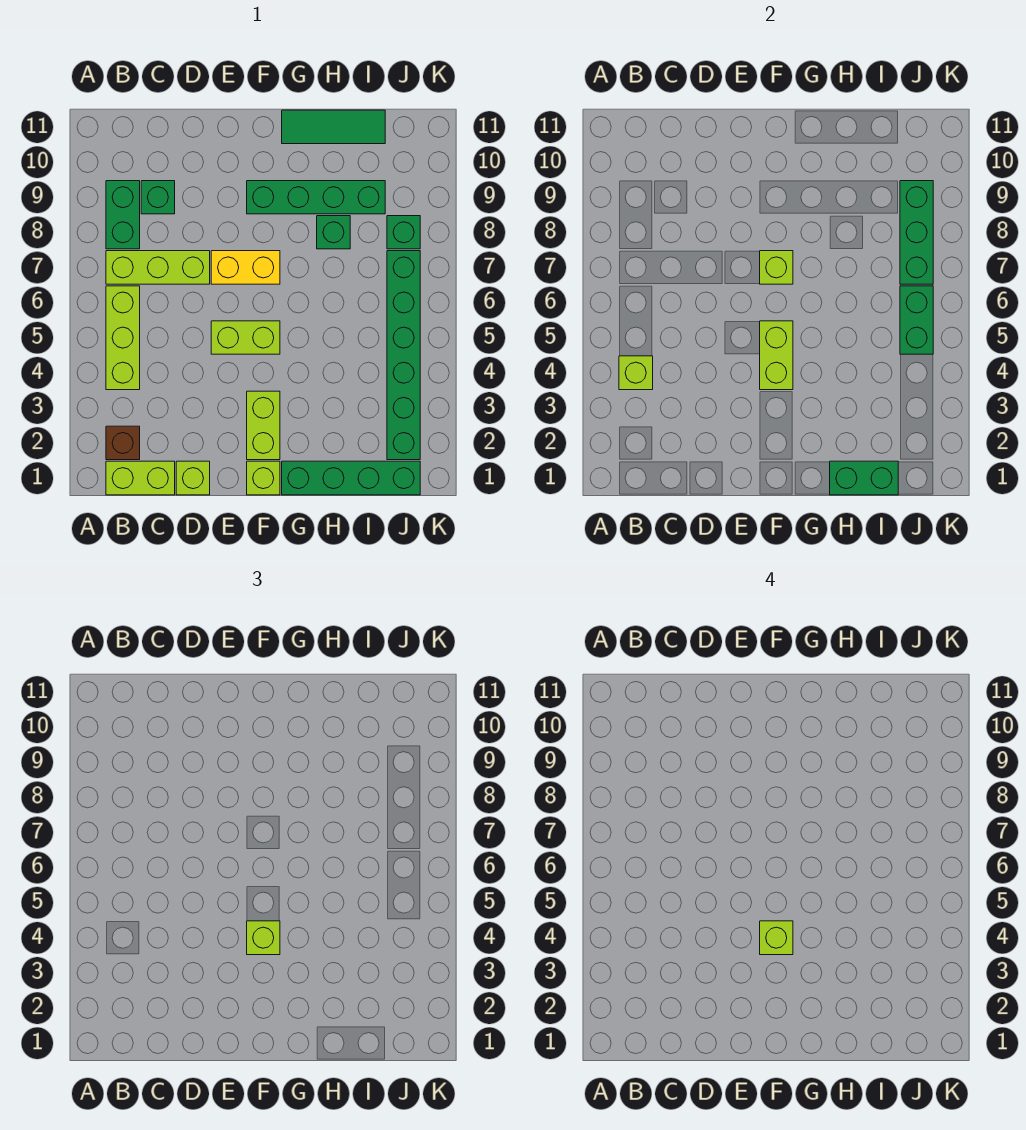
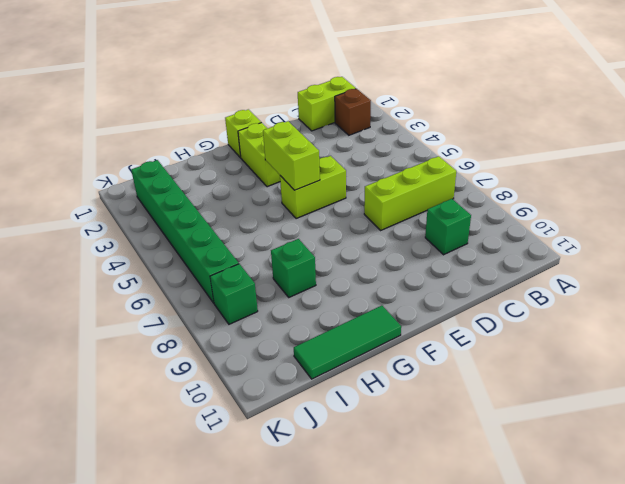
none -> lime 1x3 brick [106,286,140,390]
none -> green 1x2 brick [106,181,140,249]
none -> lime 1x1 brick [176,461,210,495]

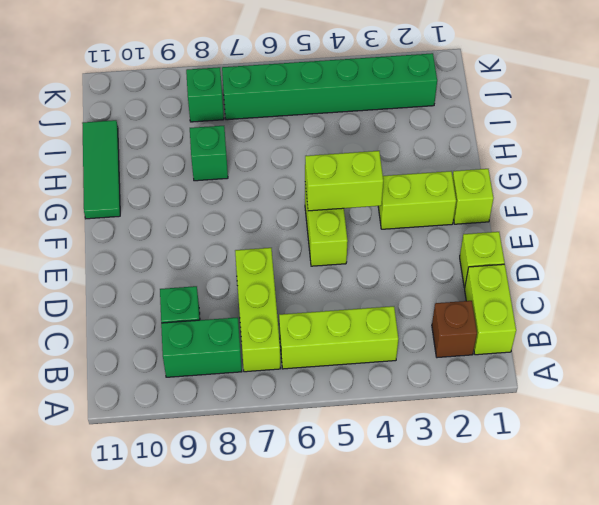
none -> yellow 1x2 brick [211,251,280,284]
none -> green 1x4 brick [247,181,385,214]
none -> green 1x4 brick [282,461,420,495]

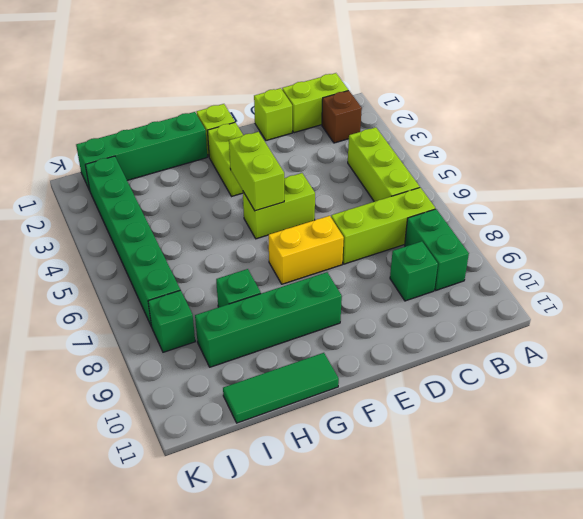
none -> lime 1x1 brick [619,356,653,390]
none -> lime 1x1 brick [760,251,793,284]
none -> green 1x2 brick [830,461,898,495]

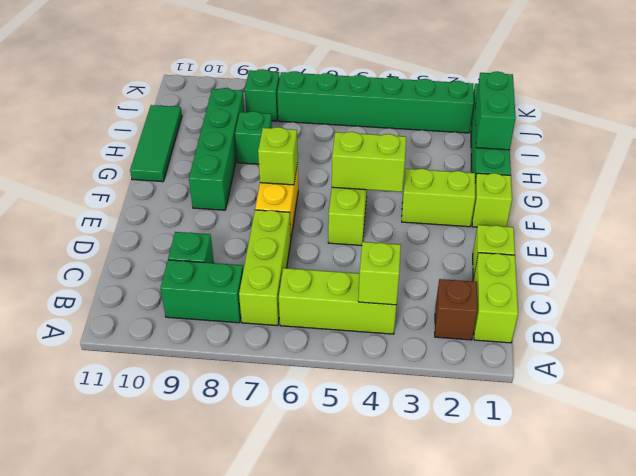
none -> green 1x2 brick [900,286,933,354]
none -> green 1x3 brick [900,181,933,284]
none -> lime 1x1 brick [247,921,280,955]

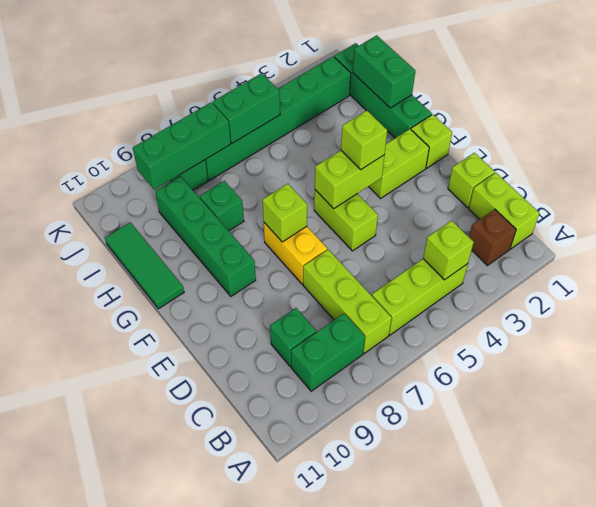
none -> lime 1x1 brick [760,921,793,955]

